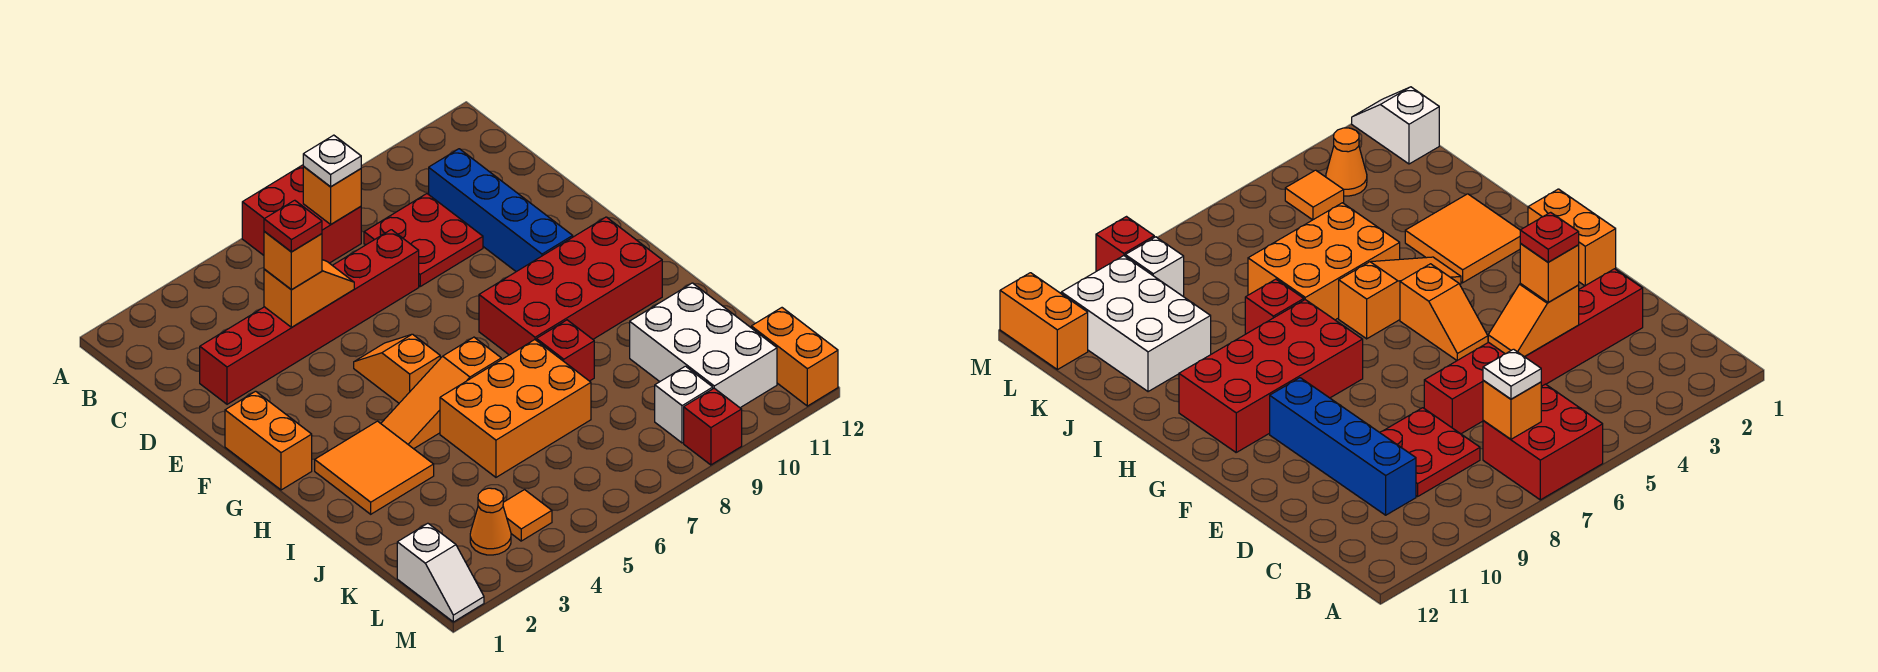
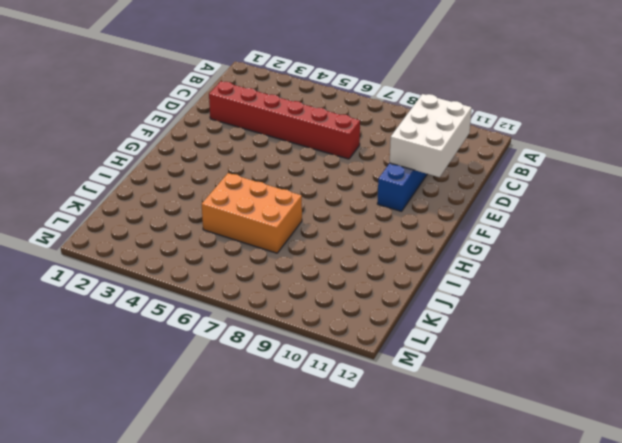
white 2x3 brick [390,94,472,177] -> white 2x3 brick moved to [630,283,777,408]
none -> red 2x2 brick [242,165,361,263]
none -> red 2x2 plate [364,194,483,286]
none -> orange 1x2 brick [225,391,312,490]

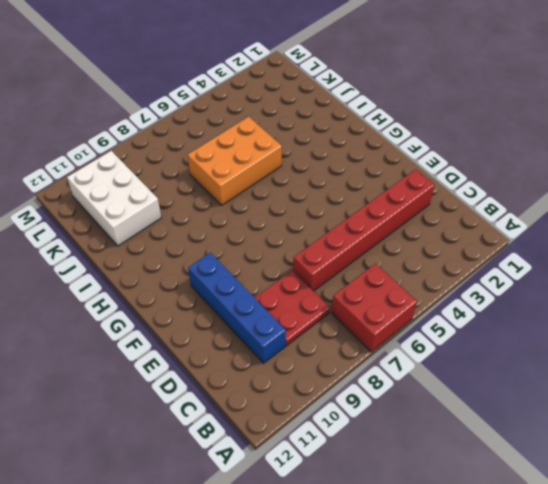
none -> orange 1x2 brick [225,391,312,490]
none -> orange 1x2 slope [354,334,440,403]
none -> red 2x4 brick [479,217,662,355]

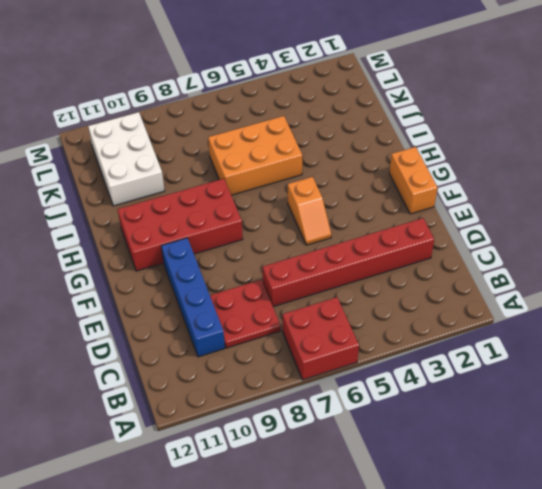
none -> orange 2x2 tile [315,421,434,514]
none -> orange 1x3 slope [381,337,501,449]
none -> red 1x1 brick [536,320,594,381]

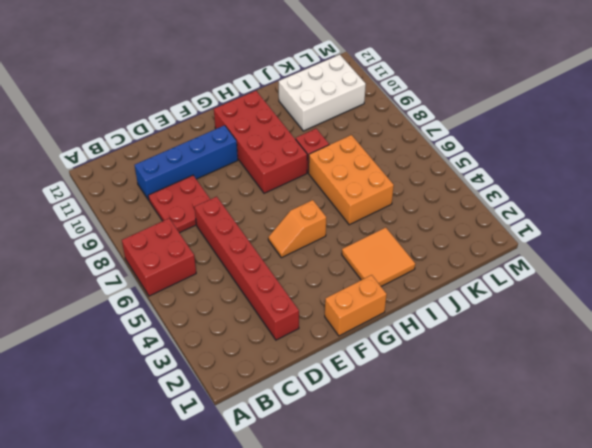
none -> orange 1x3 slope [381,337,501,449]
none -> white 1x2 slope [397,523,484,622]
none -> orange 1x1 cone [470,488,511,555]

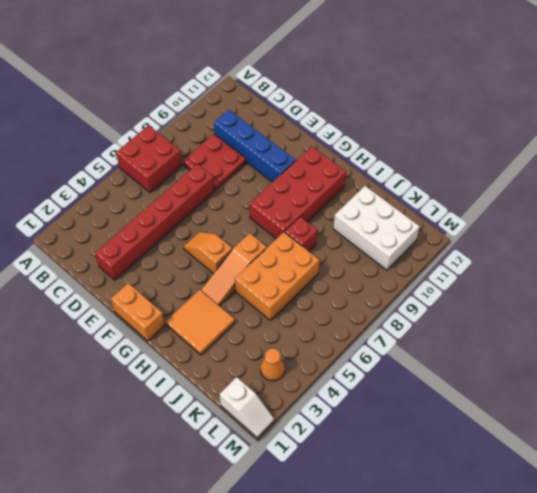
none -> orange 1x1 tile [503,490,552,541]
none -> white 1x1 brick [655,366,713,443]
none -> orange 1x2 brick [751,308,838,406]

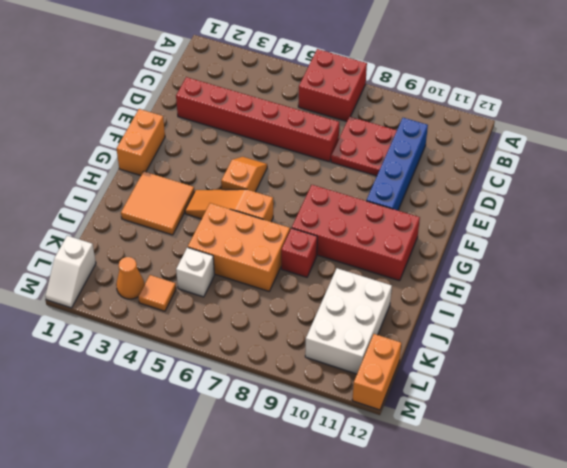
white 1x1 brick [176,247,214,297] -> white 1x1 brick moved to [655,366,713,443]
none -> red 1x1 brick [684,388,742,465]
none -> orange 1x1 brick [303,167,361,224]
none -> orange 1x2 slope [264,260,354,327]

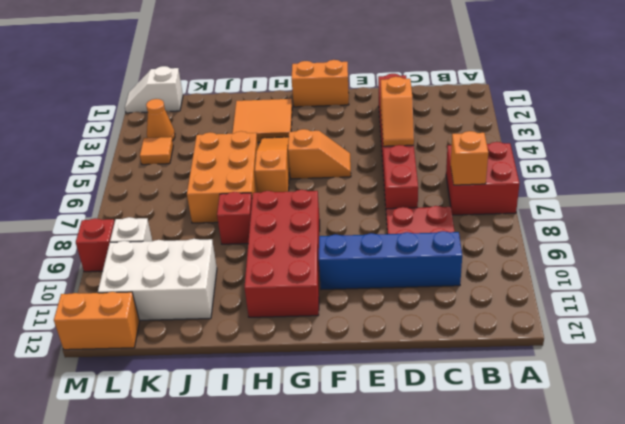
none -> white 1x1 plate [303,135,361,187]
none -> orange 1x1 brick [264,232,322,290]
none -> red 1x1 plate [264,200,322,252]

